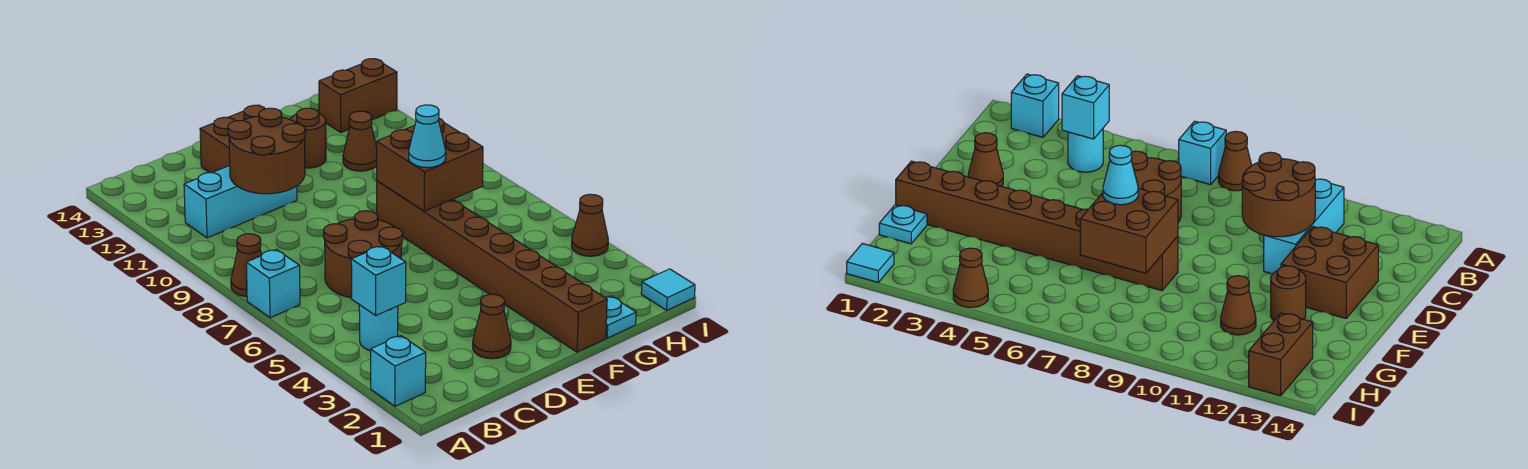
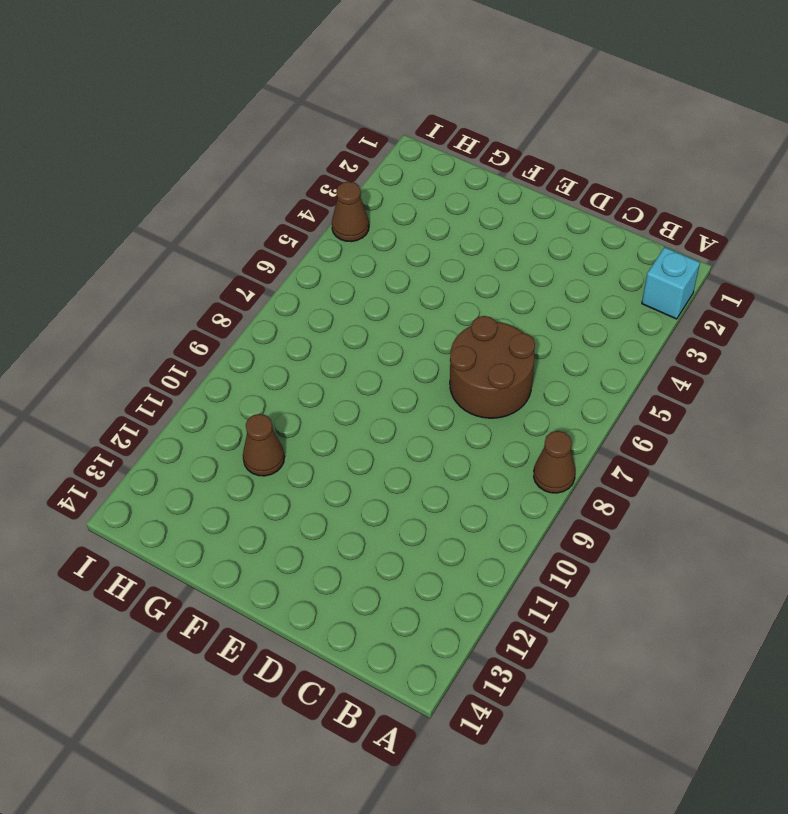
none -> cyan 1x1 brick [246,250,300,318]
none -> cyan 1x1 round brick [359,305,398,351]
none -> cyan 1x3 brick [184,166,297,238]

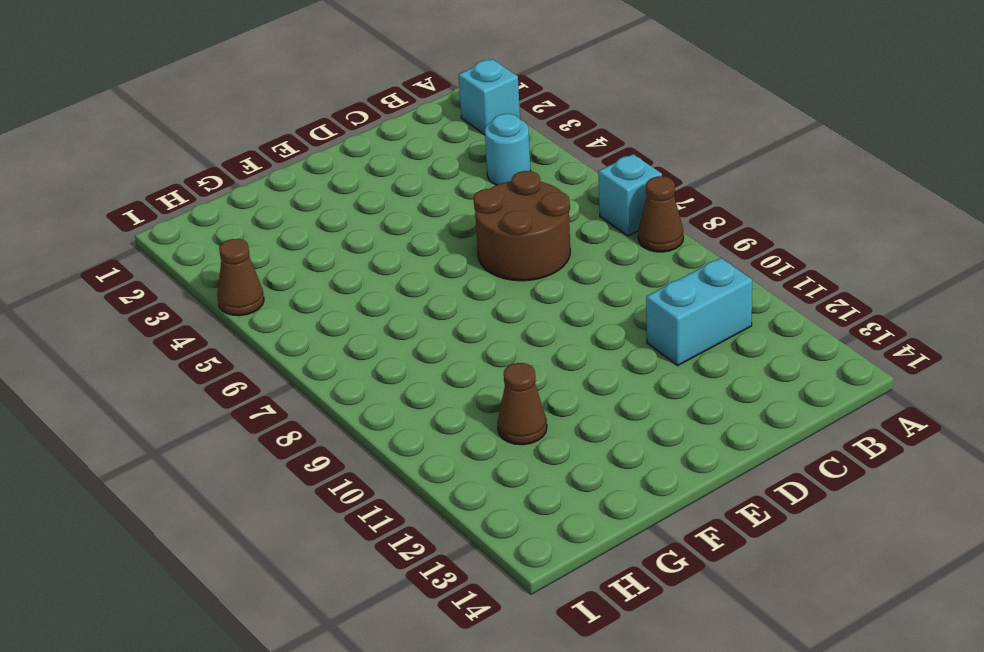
cyan 1x2 brick [646,258,752,366] -> cyan 1x3 brick [184,166,297,238]
none -> brown 1x1 cone [473,294,511,359]
none -> brown 2x2 brick [200,105,265,173]
none -> brown 1x8 brick [377,181,607,352]

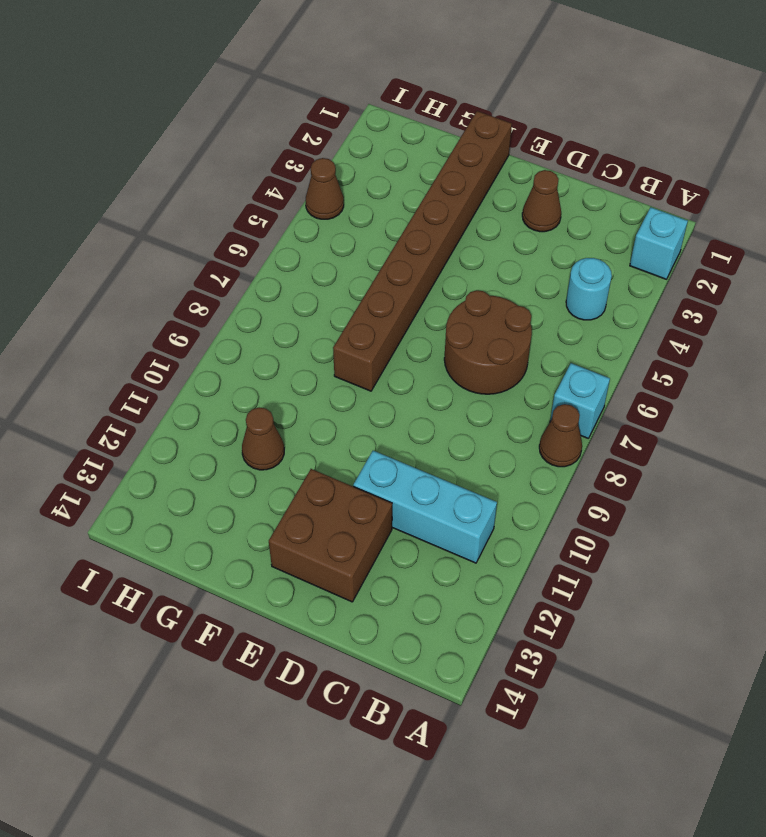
none -> brown 1x1 round brick [290,108,326,168]
none -> cyan 1x1 plate [605,296,636,338]
none -> brown 1x2 brick [319,59,397,132]

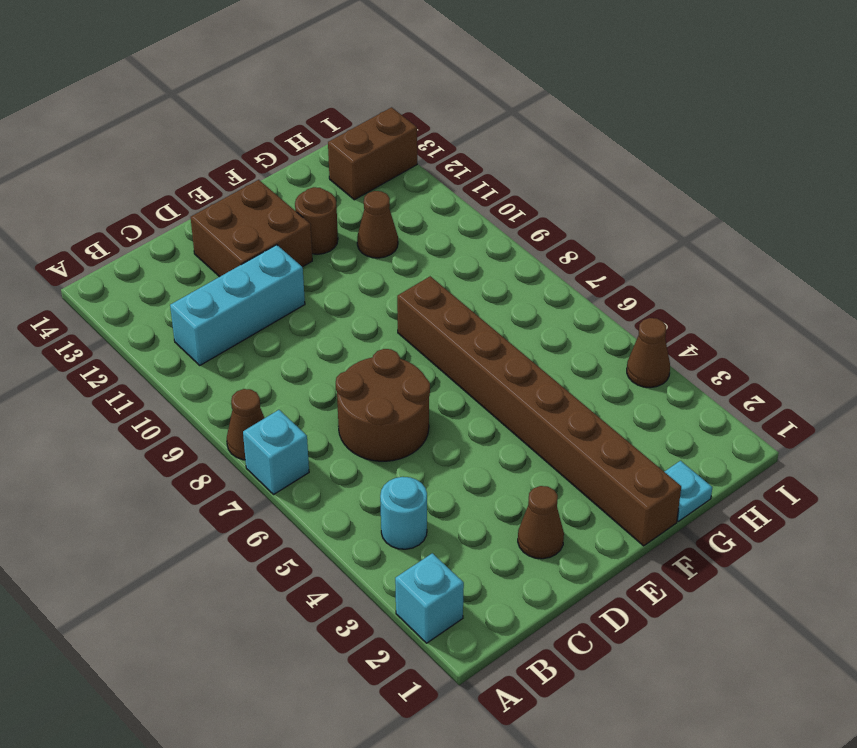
none -> cyan 1x1 tile [641,269,695,310]
none -> cyan 1x1 brick [351,246,406,315]
none -> brown 2x2 round brick [228,108,305,194]

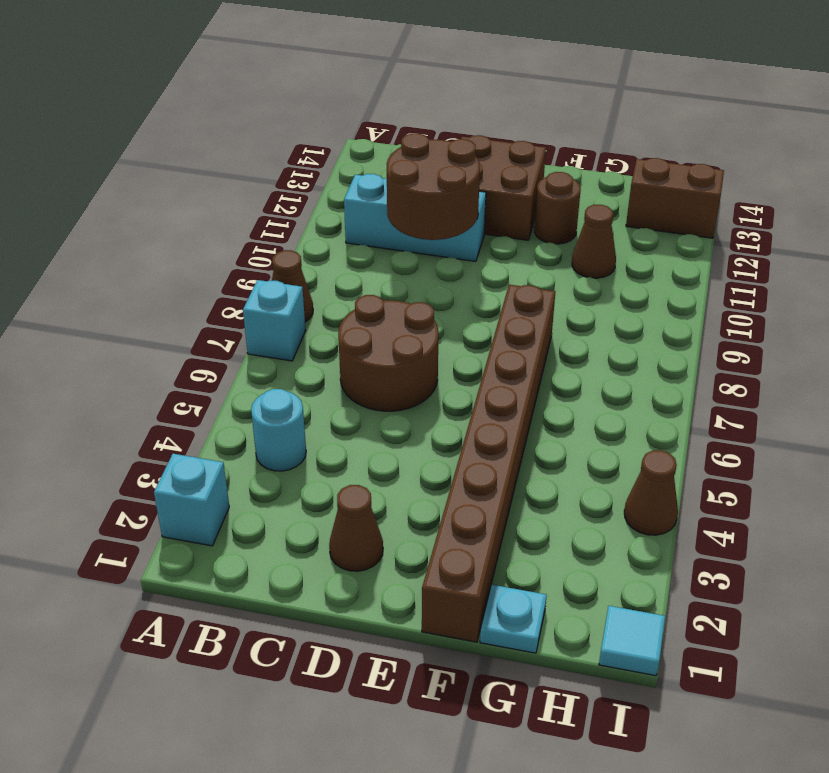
none -> cyan 1x1 brick [351,246,406,315]
none -> brown 2x2 brick [377,119,483,211]
none -> cyan 1x1 cone [409,105,446,168]

